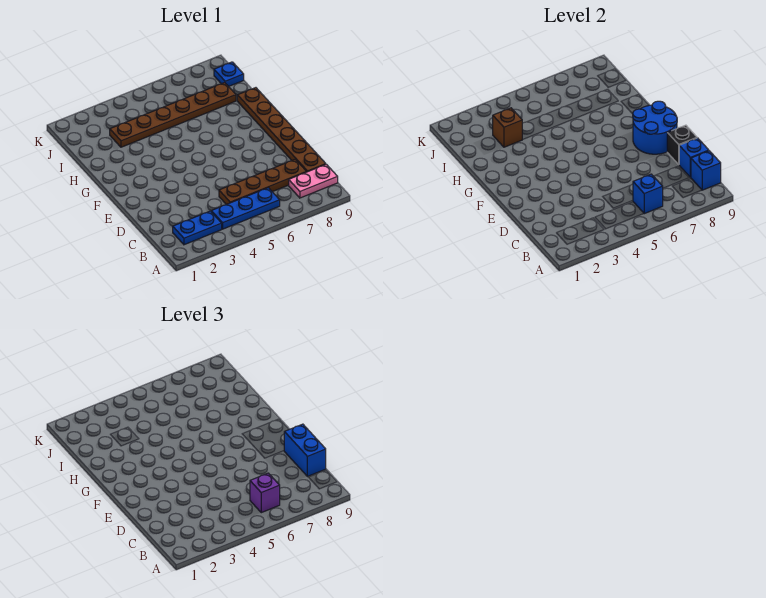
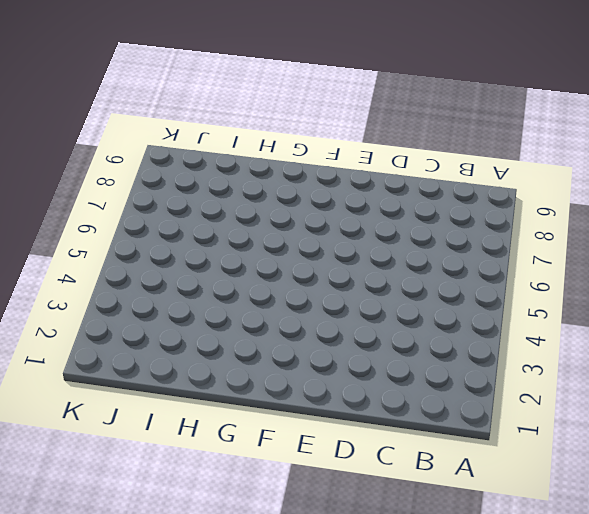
none -> blue 1x2 plate [173,211,222,245]
none -> blue 1x3 plate [211,188,280,229]
none -> pink 1x2 plate [289,164,338,198]

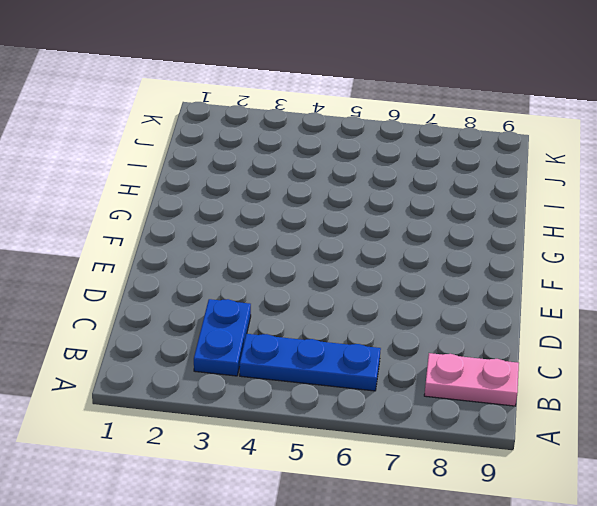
blue 1x2 plate [194,299,251,376] -> blue 1x2 plate turned to [173,211,222,245]
none -> brown 1x4 plate [219,159,306,204]
none -> brown 1x6 plate [237,88,326,172]
none -> brown 1x6 plate [110,83,236,147]

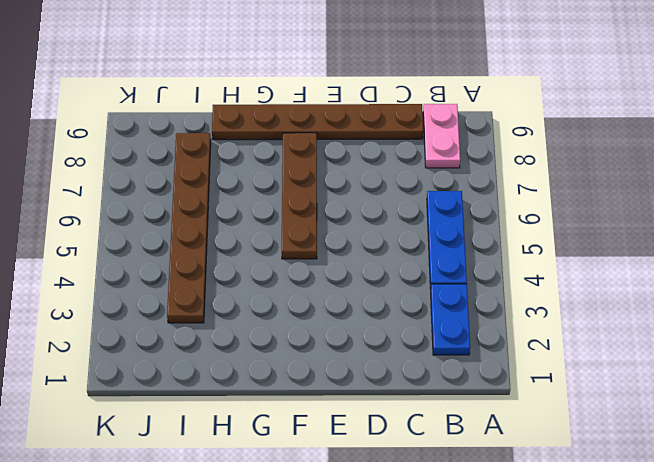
brown 1x4 plate [282,133,317,259] -> brown 1x4 plate moved to [219,159,306,204]
none -> blue 1x1 plate [214,62,244,86]
none -> blue 1x1 brick [633,174,663,214]
none -> blue 1x1 brick [691,151,721,190]

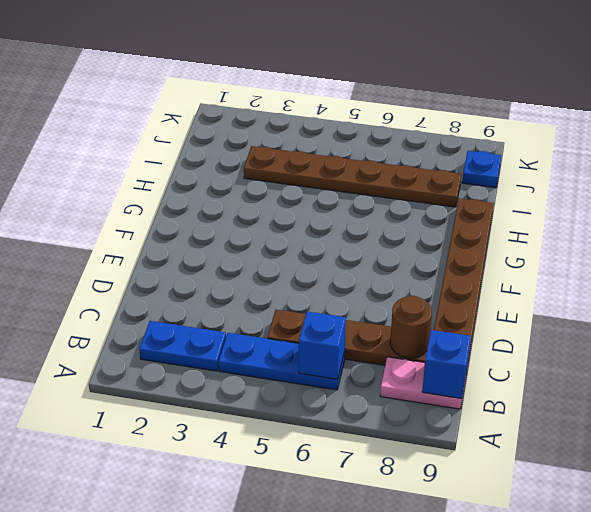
brown 1x1 round brick [390,296,432,358] -> none
none -> blue 1x1 brick [679,138,709,177]
none -> black 1x1 brick [667,125,697,164]
none -> blue 2x2 round brick [633,101,677,154]

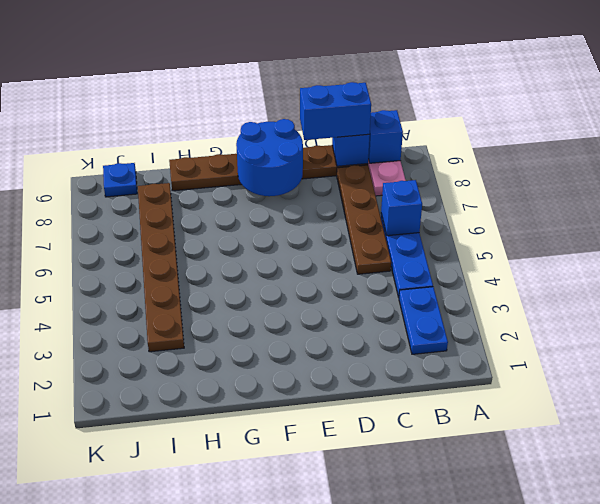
none -> black 1x1 brick [667,125,697,164]
none -> brown 1x1 brick [493,108,522,147]
none -> purple 1x1 brick [250,473,280,513]

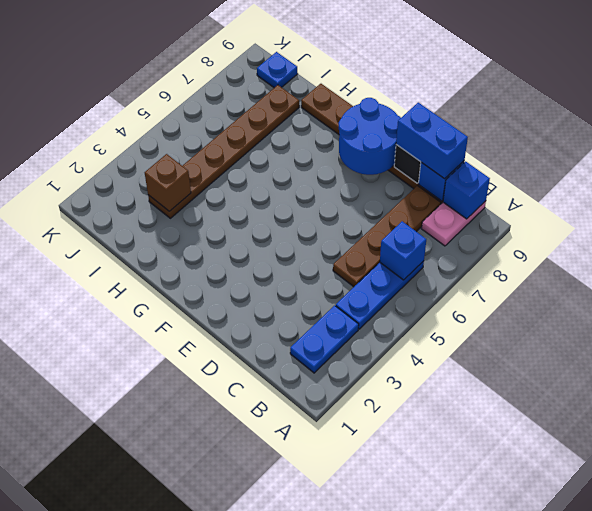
none -> purple 1x1 brick [250,473,280,513]

